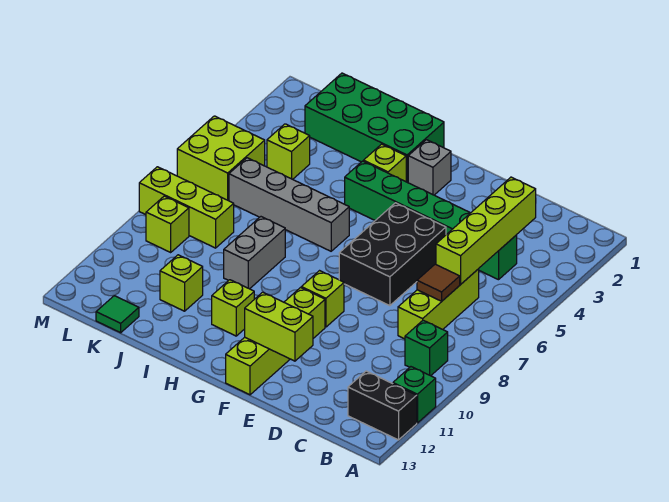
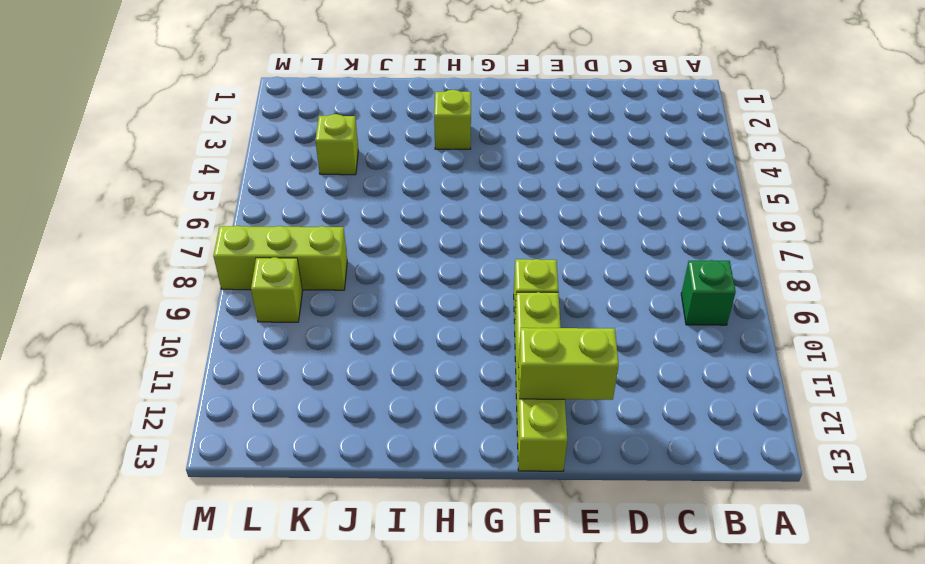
none -> green 1x1 brick [393,367,436,423]
none -> black 1x2 brick [348,371,417,440]
none -> green 1x6 brick [345,161,517,280]

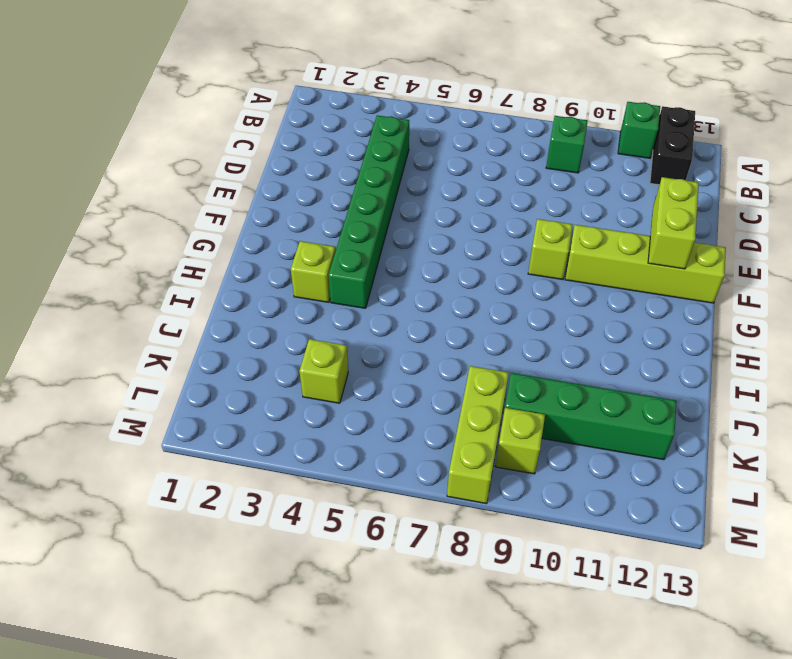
green 1x4 brick [505,373,677,460] -> none
none -> lime 1x3 brick [398,269,479,339]
none -> black 2x3 brick [339,203,446,306]
none -> grey 1x1 brick [408,140,451,195]

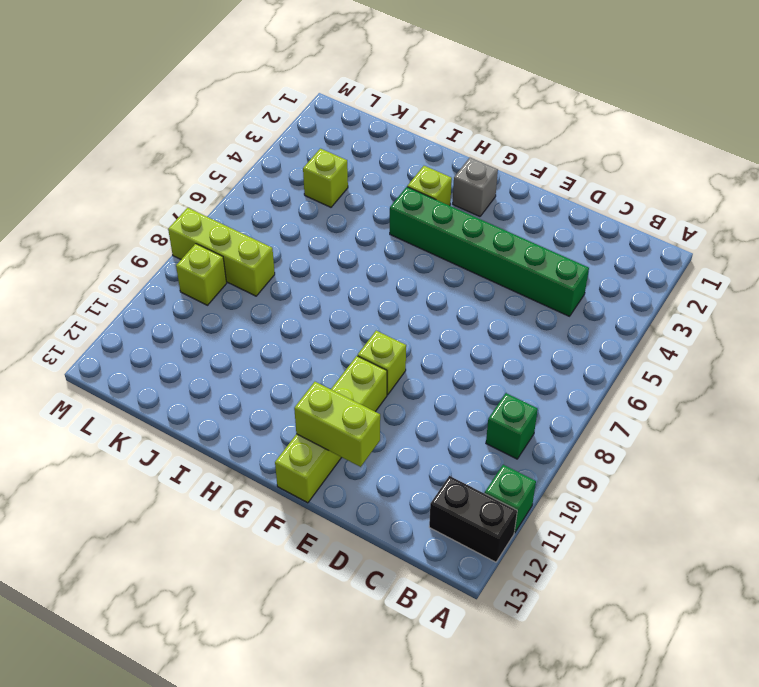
none -> lime 1x3 brick [398,269,479,339]
none -> black 2x3 brick [339,203,446,306]
none -> green 2x4 brick [305,73,444,183]

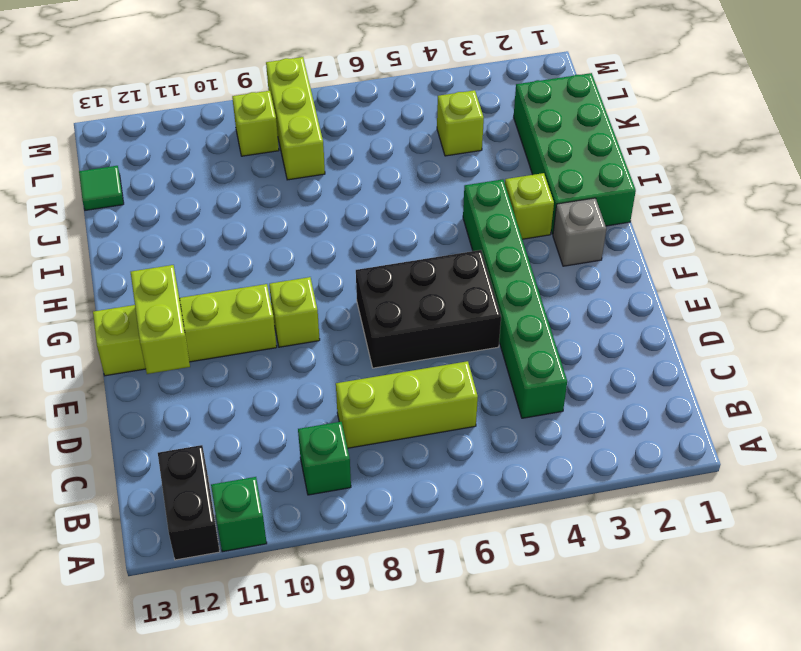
none -> grey 1x4 brick [229,158,349,251]
none -> lime 1x1 brick [212,280,254,336]
none -> grey 1x2 brick [224,217,285,289]

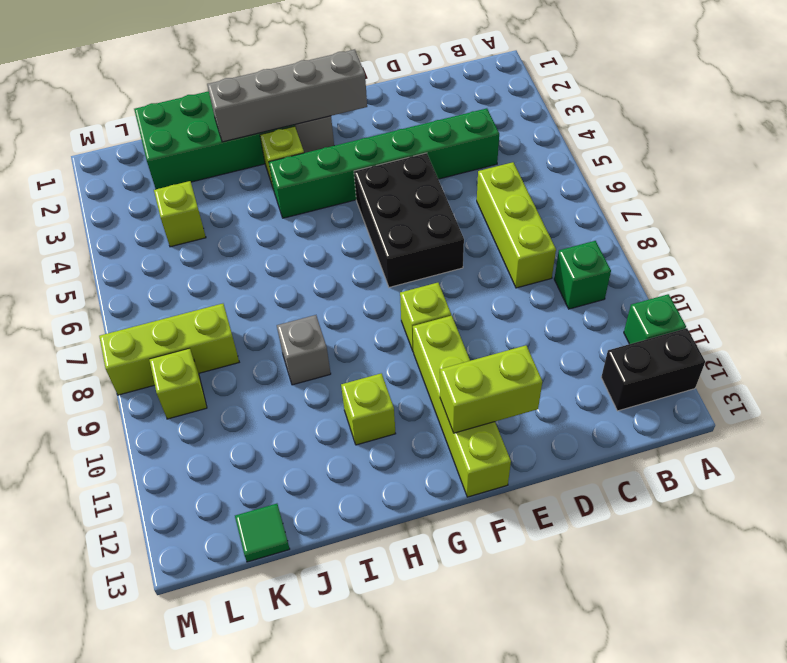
grey 1x4 brick [207,50,367,142] -> grey 1x4 brick moved to [229,158,349,251]
grey 1x1 brick [277,315,331,385] -> grey 1x2 brick [224,217,285,289]
none -> lime 1x1 brick [160,255,203,311]
none -> lime 2x2 brick [177,116,265,201]
none -> lime 1x4 brick [436,177,536,284]

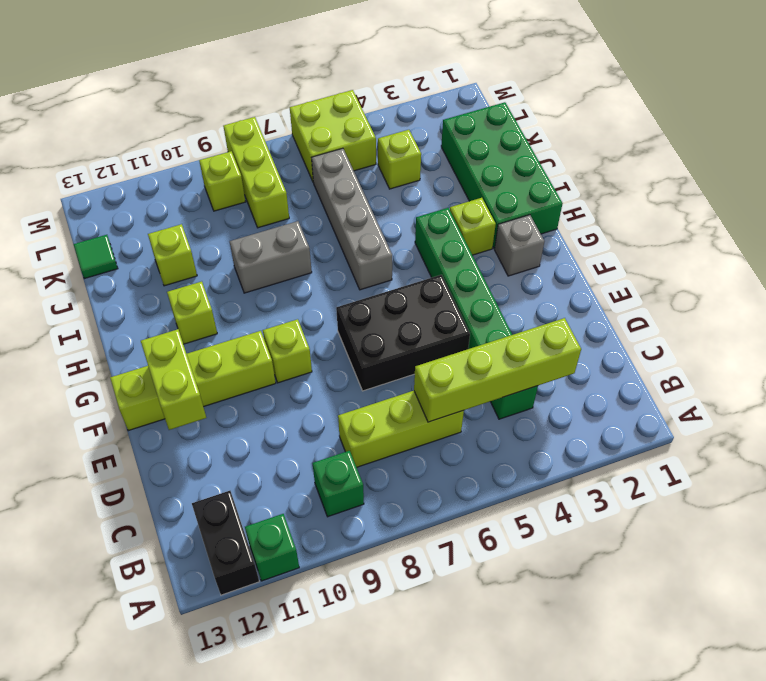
none -> brown 1x1 tile [417,264,460,301]

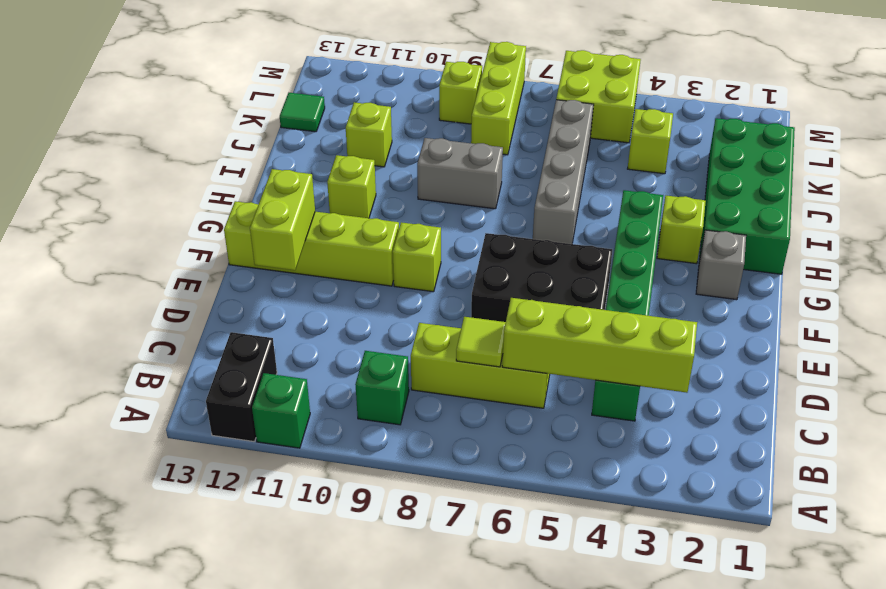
lime 1x1 tile [456,317,506,367] -> brown 1x1 tile [417,264,460,301]

